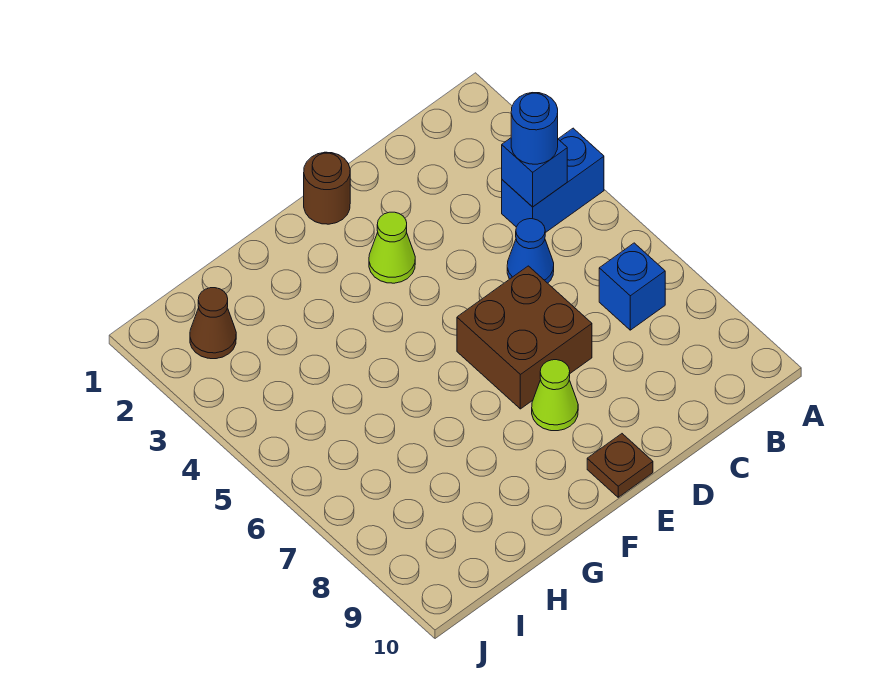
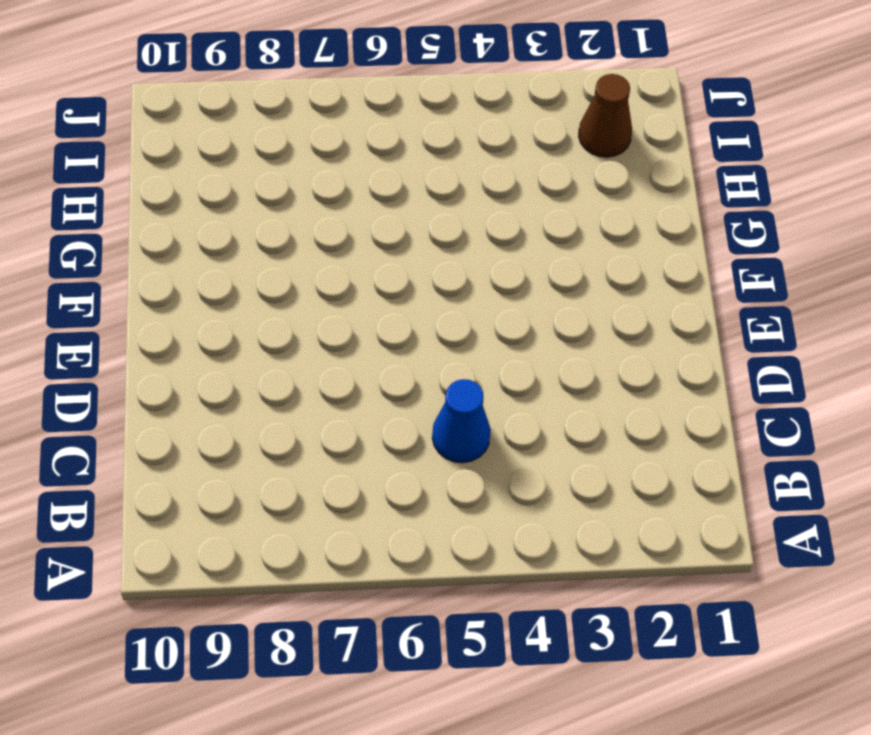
none -> blue 1x2 brick [502,128,604,233]
none -> blue 1x1 brick [599,243,665,330]

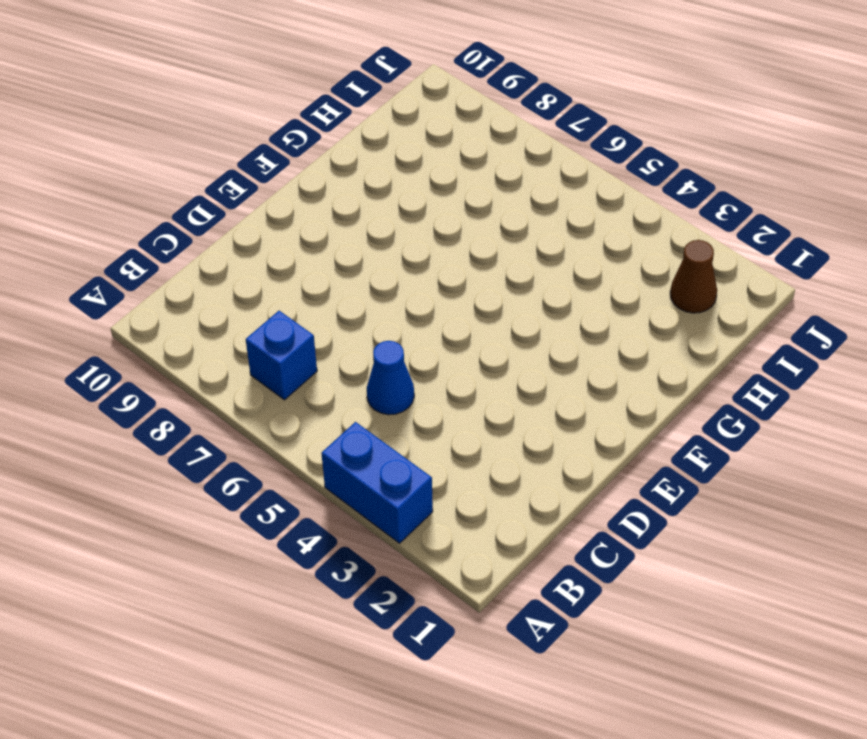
blue 1x2 brick [321,422,433,543] -> blue 1x2 brick turned to [502,128,604,233]
none -> brown 2x2 brick [457,266,592,409]
none -> brown 1x1 round brick [304,152,350,224]

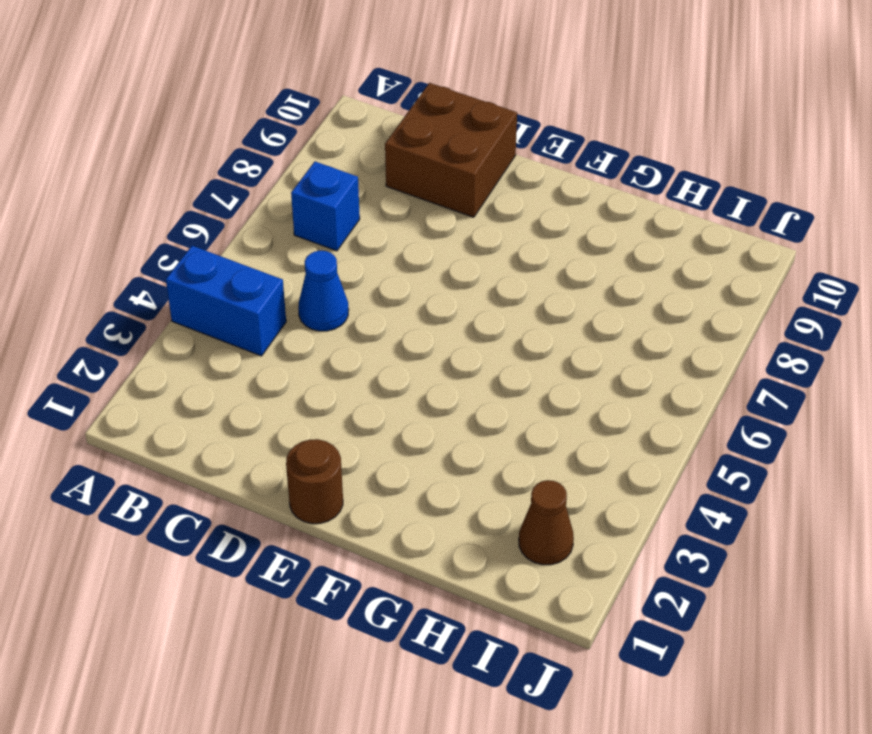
brown 2x2 brick [385,83,517,217] -> brown 2x2 brick moved to [457,266,592,409]
none -> lime 1x1 cone [369,212,415,283]
none -> lime 1x1 cone [532,360,578,431]

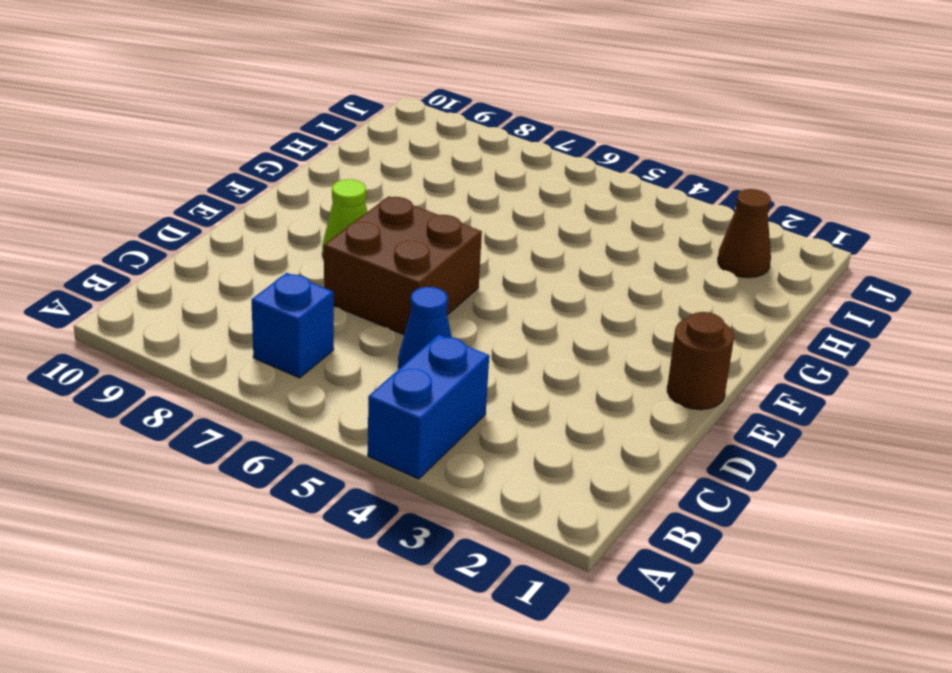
none -> lime 1x1 cone [369,212,415,283]
none -> brown 1x1 plate [587,434,653,497]

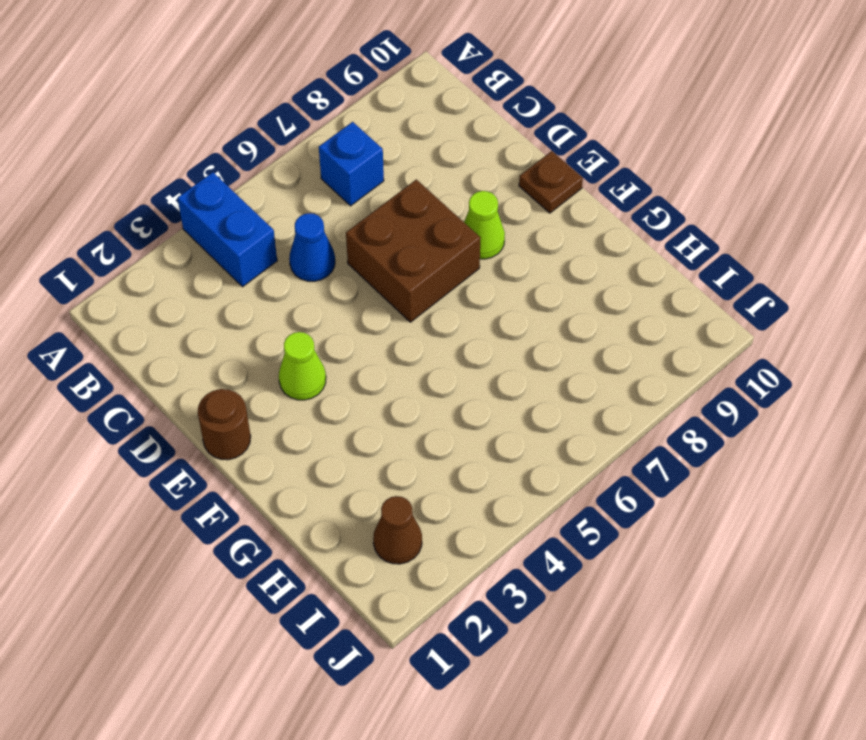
none -> blue 1x1 brick [502,138,567,207]
none -> blue 1x1 round brick [511,93,558,164]

